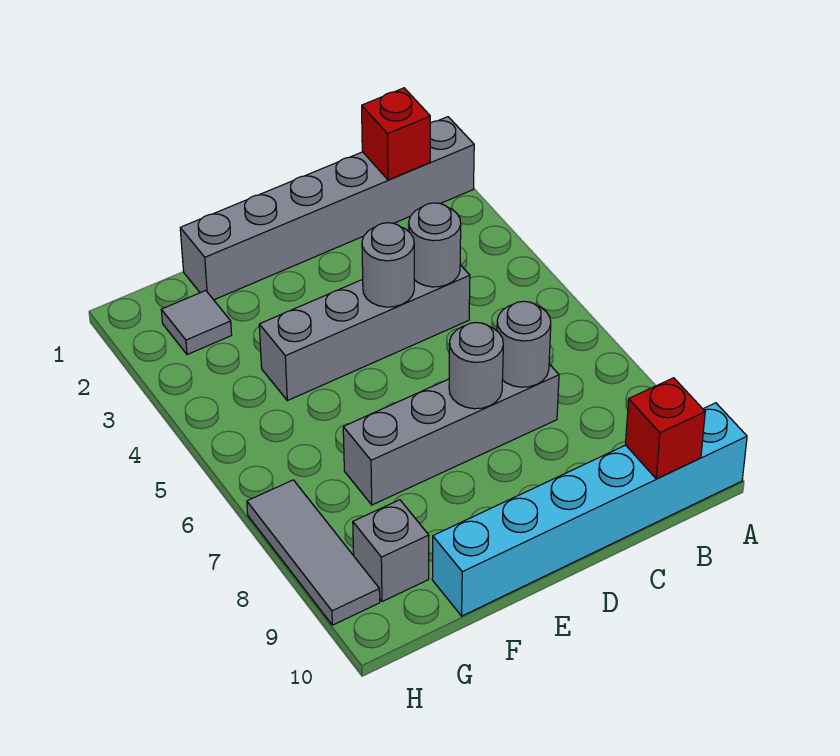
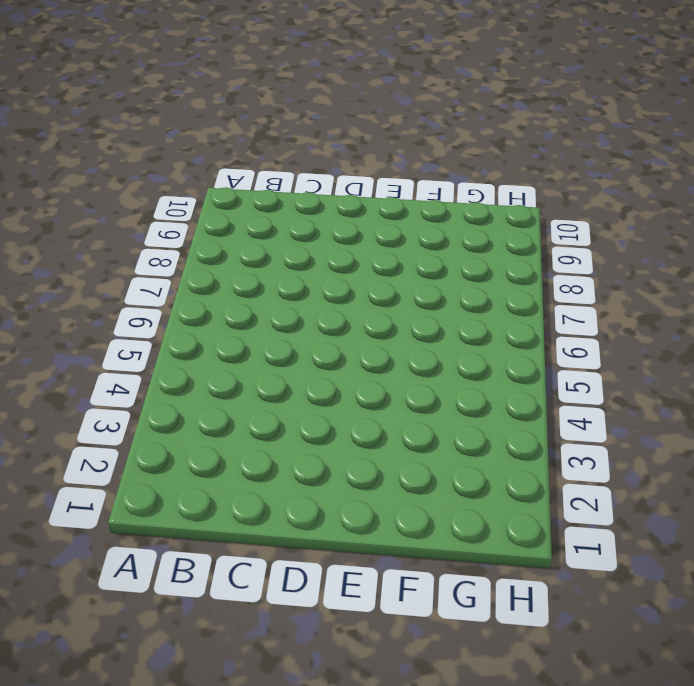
none -> grey 1x6 brick [180,117,474,300]
none -> cyan 1x6 brick [432,403,747,616]
none -> grey 1x4 brick [259,265,470,401]

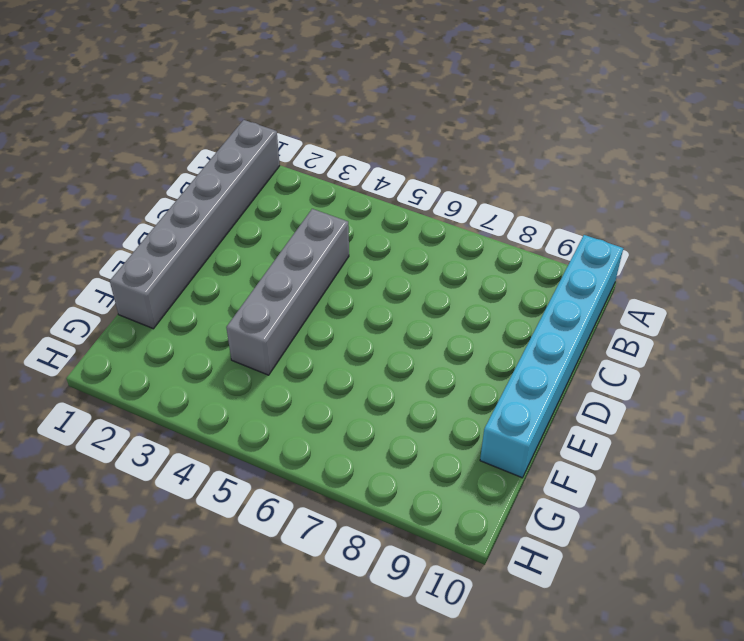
none -> grey 1x4 brick [343,364,559,505]
none -> grey 1x1 tile [161,291,232,355]
none -> grey 1x1 brick [353,500,429,602]

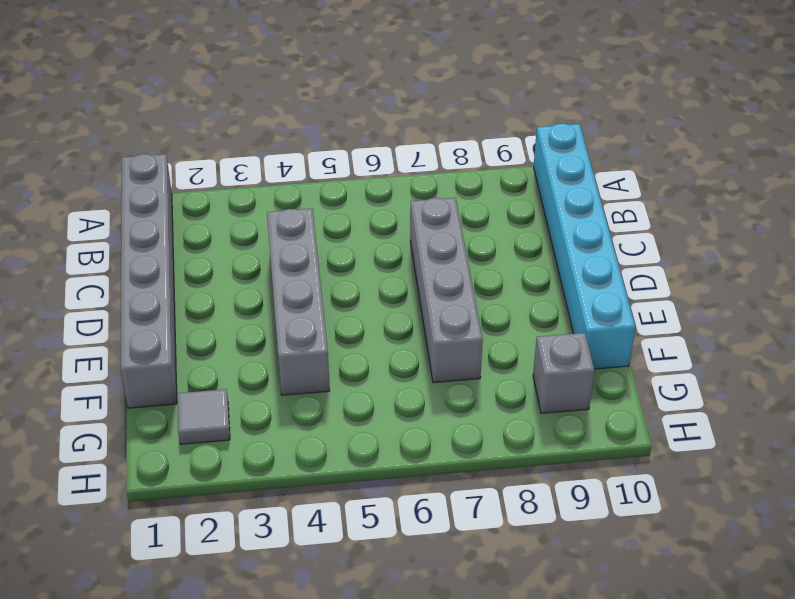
none -> grey 1x3 tile [247,480,380,625]
none -> red 1x1 brick [362,88,430,180]
none -> red 1x1 brick [626,378,705,479]

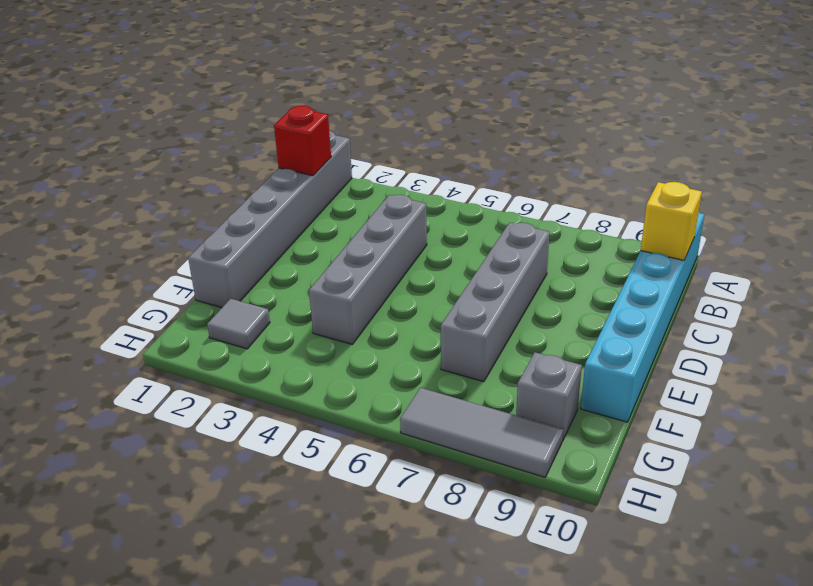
yellow 1x1 brick [641,182,702,260] -> red 1x1 brick [626,378,705,479]
none -> grey 1x1 round brick [409,203,461,287]
none -> grey 1x1 round brick [497,301,551,387]
none -> grey 1x1 round brick [362,223,414,307]

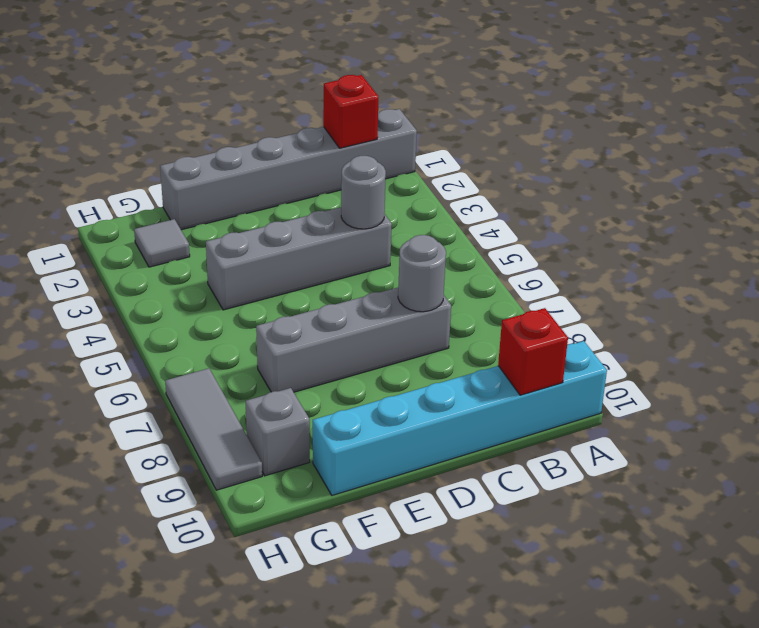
none -> grey 1x1 round brick [362,223,414,307]
none -> grey 1x1 round brick [449,323,503,409]

